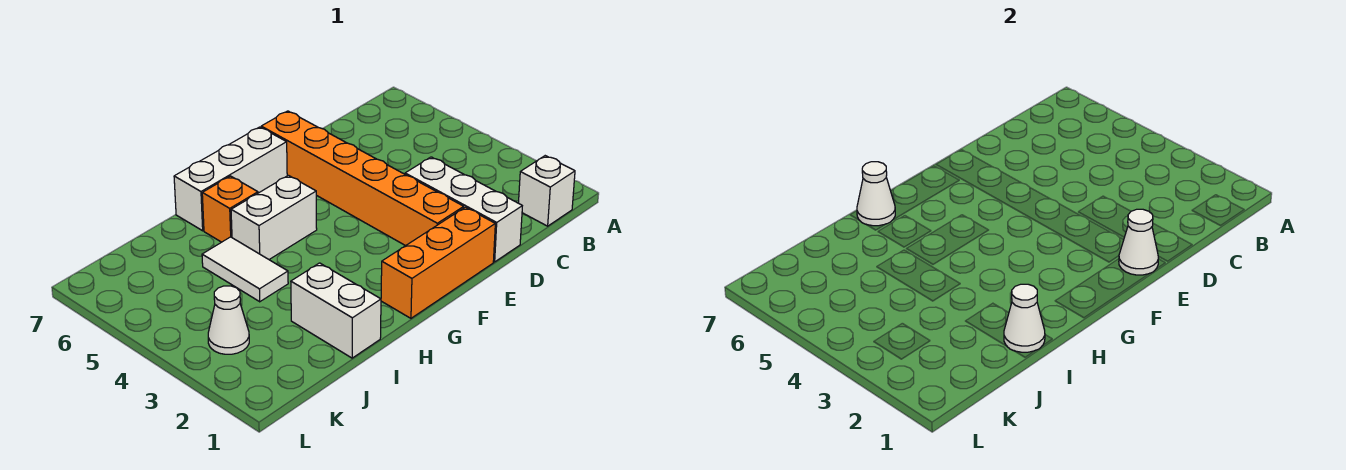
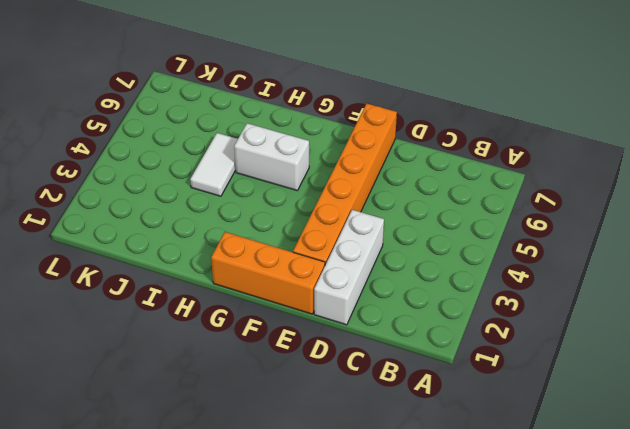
none -> white 1x1 brick [519,156,575,226]
none -> white 1x3 brick [174,127,287,231]
none -> orange 1x1 brick [202,176,258,242]

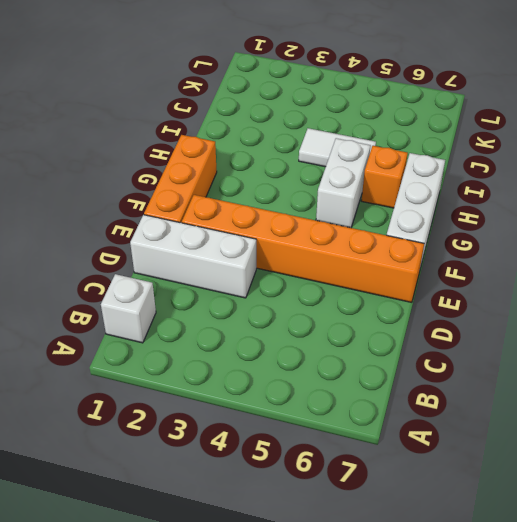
none -> white 1x2 brick [291,263,381,358]
none -> white 1x1 cone [208,286,249,354]
none -> white 1x1 cone [1119,209,1159,275]

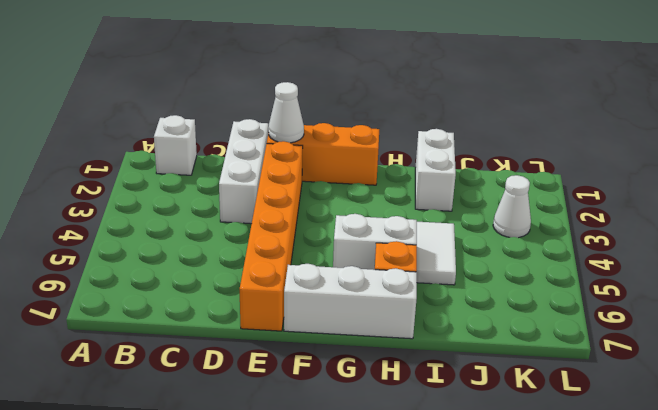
none -> white 1x1 cone [857,162,895,226]
none -> white 1x1 cone [1004,284,1045,352]

